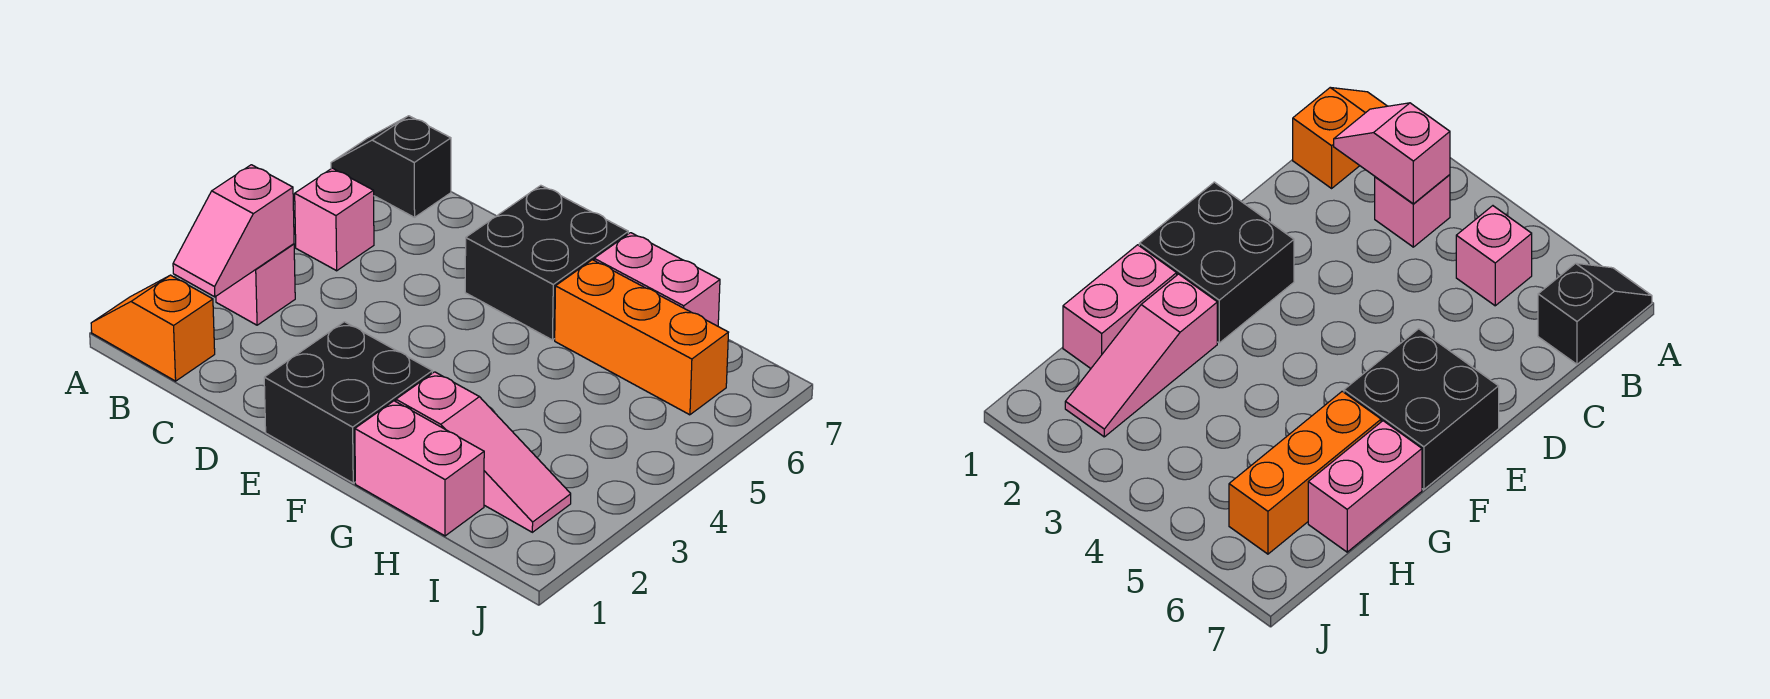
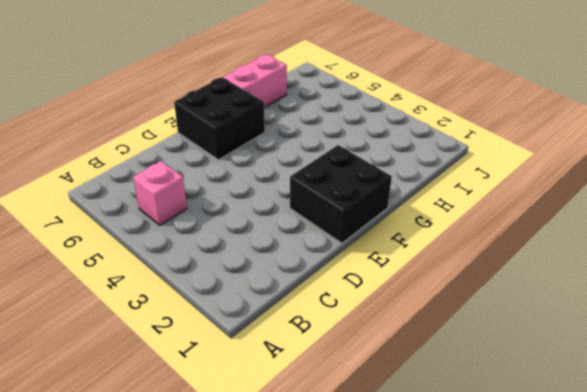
none -> orange 1x2 slope [91,275,215,381]
none -> black 1x2 slope [331,116,451,217]

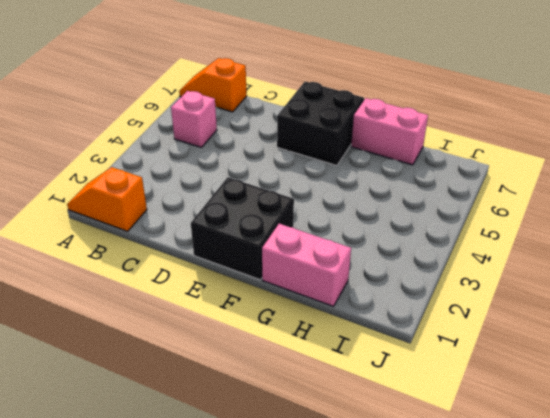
orange 1x2 slope [179,58,247,112] -> black 1x2 slope [331,116,451,217]
none -> pink 1x1 brick [216,244,295,325]
none -> pink 1x3 slope [396,372,571,532]

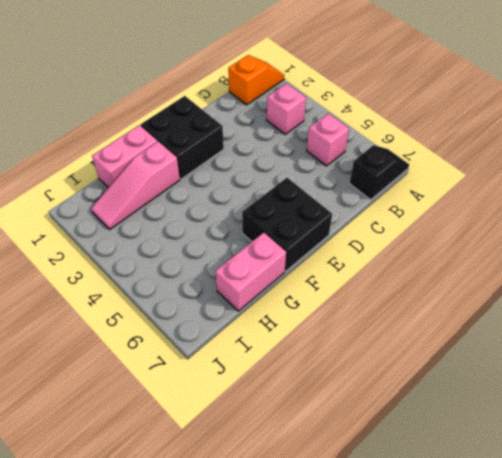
none -> orange 1x3 brick [555,260,729,415]
none -> pink 1x2 slope [173,165,294,297]

